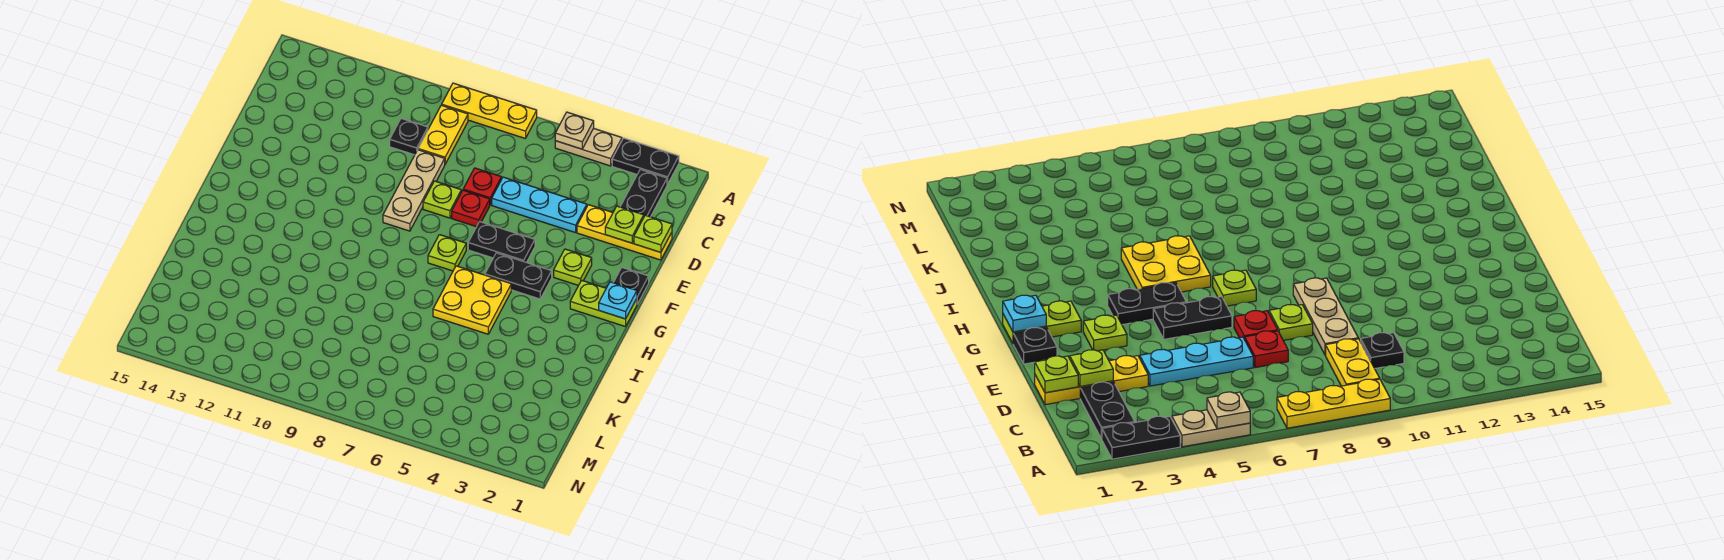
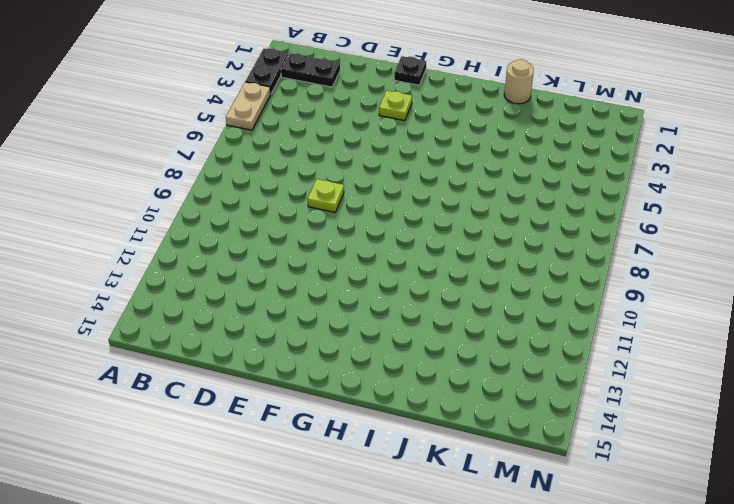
tan 1x1 round brick [504,59,534,104] -> none
none -> yellow 1x3 plate [442,83,537,138]
none -> yellow 1x2 plate [418,105,468,164]
none -> black 1x1 plate [390,118,428,155]

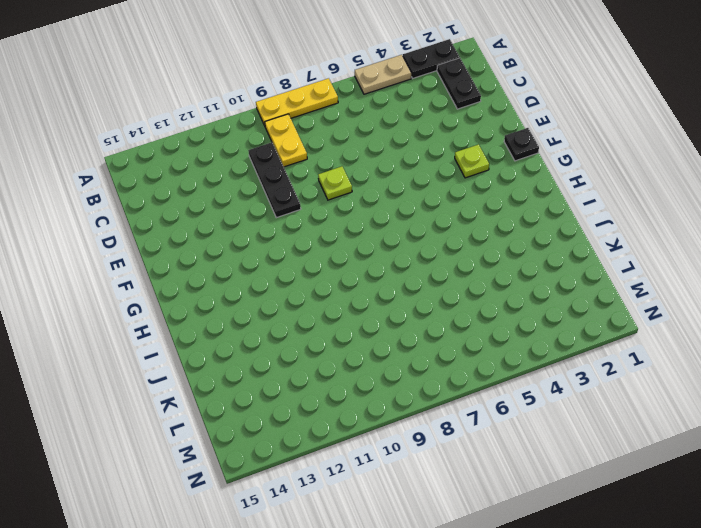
black 1x3 plate [248,142,301,218] -> black 1x1 plate [390,118,428,155]
none -> yellow 1x3 plate [577,205,672,260]
none -> cyan 1x3 plate [492,177,587,233]
none -> red 1x1 plate [463,168,501,205]

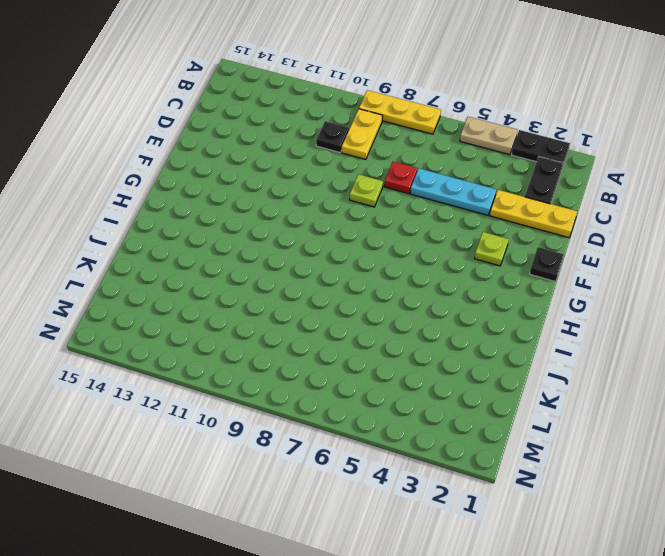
none -> tan 1x3 plate [383,150,445,231]
none -> red 1x1 plate [452,190,490,227]
none -> black 1x2 plate [468,222,535,262]

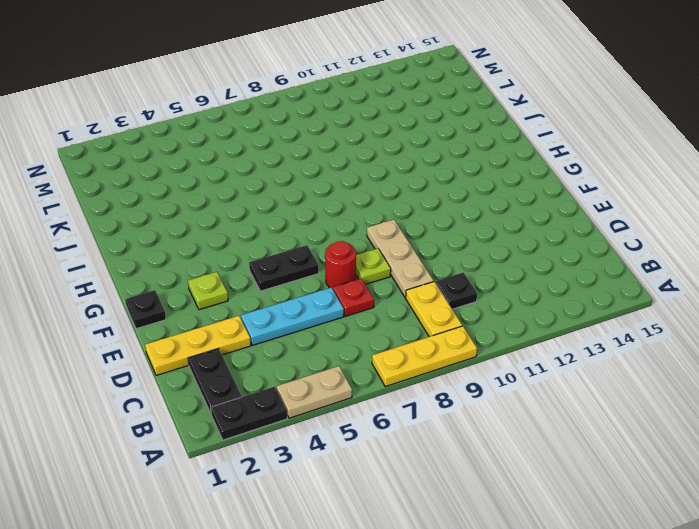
red 1x1 round brick [325,241,356,289] -> red 1x1 plate [452,190,490,227]
none -> lime 1x2 plate [570,280,637,327]
none -> black 1x2 plate [485,253,552,299]
none -> lime 1x1 plate [428,235,466,271]

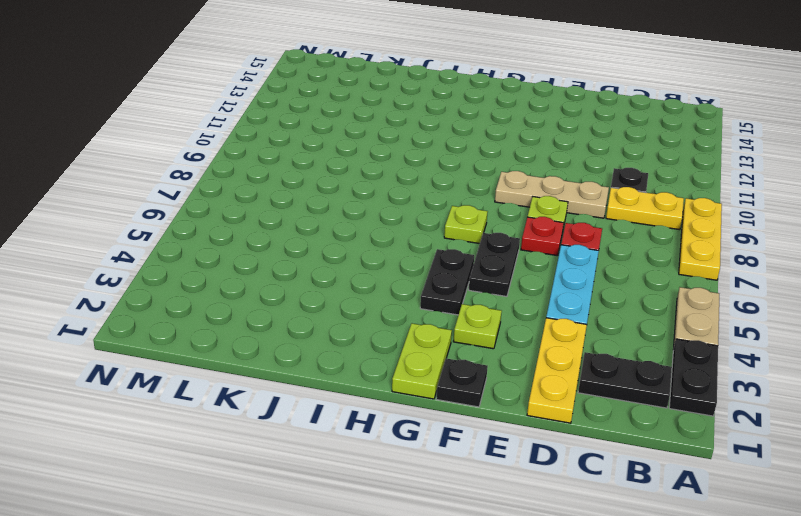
none -> yellow 2x2 plate [433,266,511,334]
none -> tan 1x1 plate [555,112,594,149]
none -> lime 1x1 plate [634,215,672,252]

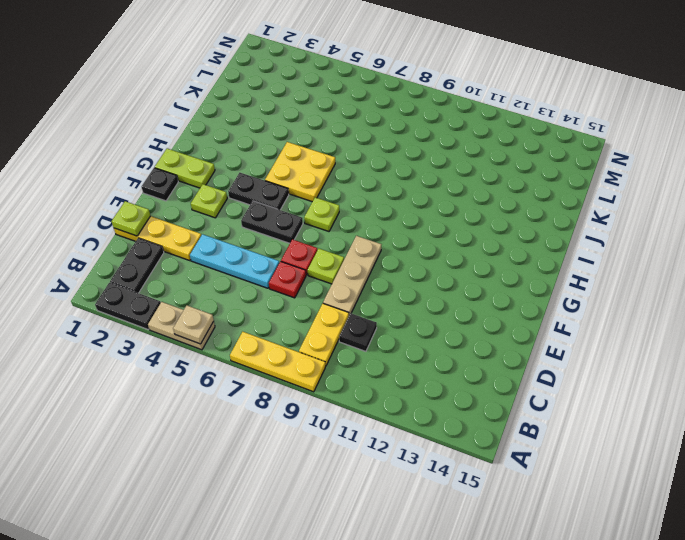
none -> lime 1x1 plate [605,206,644,243]
none -> cyan 1x1 plate [599,282,637,319]

